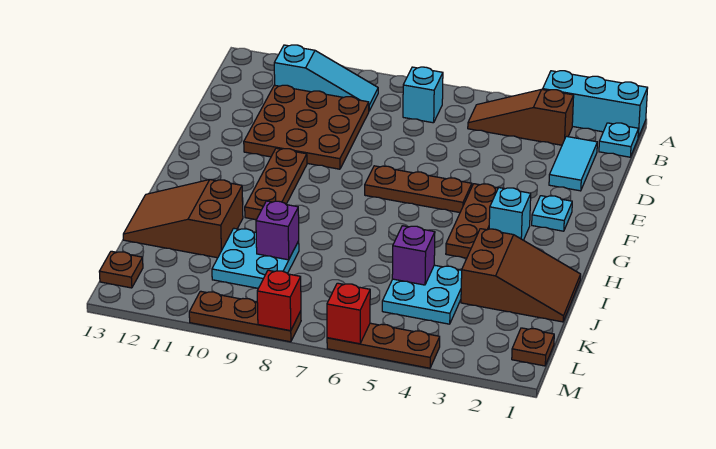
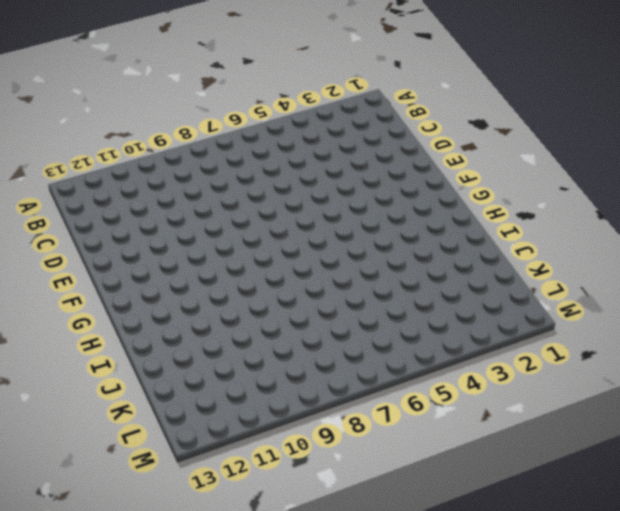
none -> cyan 1x3 brick [543,71,648,137]
none -> cyan 1x1 plate [599,123,638,157]
none -> brown 1x3 slope [468,89,574,145]

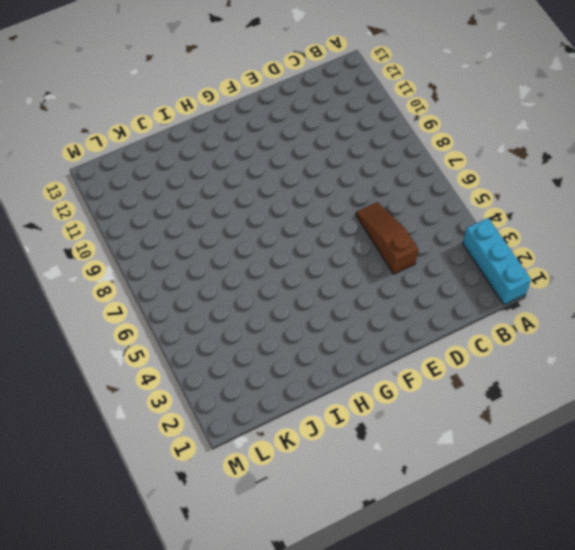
brown 1x3 slope [356,202,418,274] -> brown 1x3 slope moved to [468,89,574,145]
none -> cyan 1x1 plate [599,123,638,157]
none -> cyan 1x1 brick [403,67,443,123]
none -> cyan 1x3 slope [274,45,378,111]

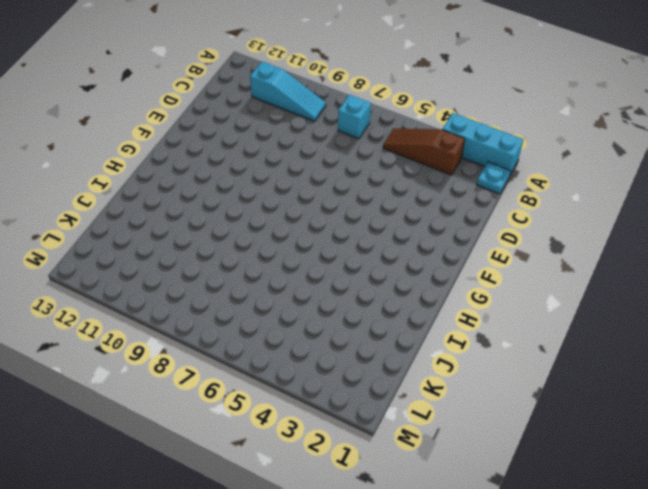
none -> cyan 1x2 tile [549,136,597,191]
none -> brown 3x3 plate [244,85,369,169]
none -> cyan 1x1 plate [532,196,572,231]

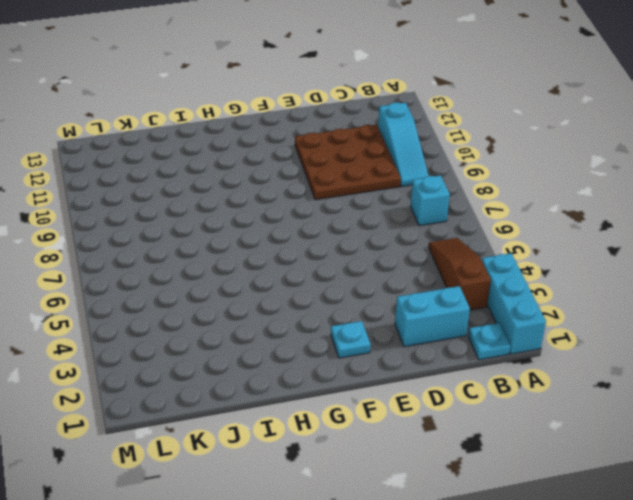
cyan 1x2 brick [395,286,470,347] -> cyan 1x2 tile [549,136,597,191]
none -> brown 1x3 plate [446,184,498,258]
none -> brown 1x3 plate [365,166,472,212]
none -> brown 1x3 plate [245,148,307,220]

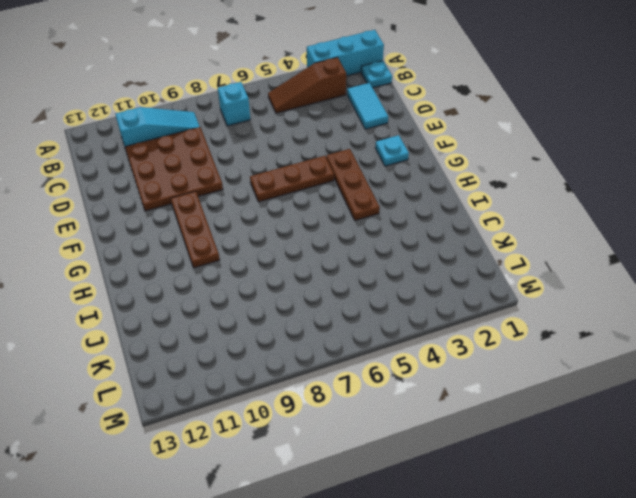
none -> cyan 1x1 brick [489,188,531,240]
none -> brown 2x3 slope [461,229,581,322]
none -> brown 2x3 slope [123,180,243,258]

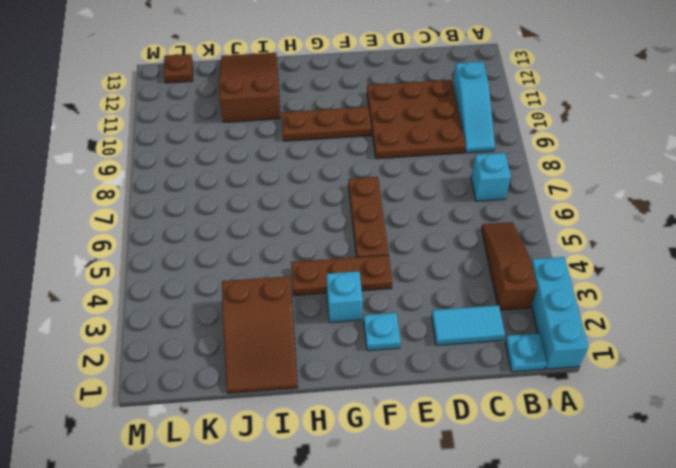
none -> cyan 2x2 plate [382,265,462,324]
none -> cyan 2x2 plate [212,228,299,288]
none -> brown 1x1 plate [512,328,554,366]

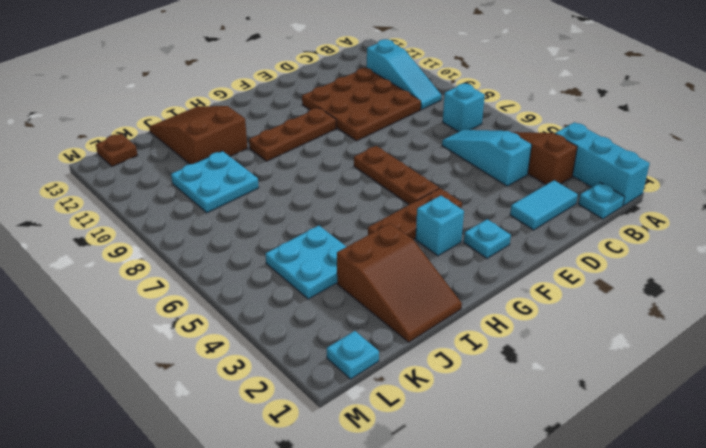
cyan 1x3 slope [442,130,532,186] -> none
cyan 1x1 plate [327,331,379,379] -> brown 1x1 plate [512,328,554,366]
none -> brown 1x3 plate [327,323,440,368]
none -> brown 1x3 plate [189,291,301,342]
none -> purple 1x1 brick [392,226,435,285]

